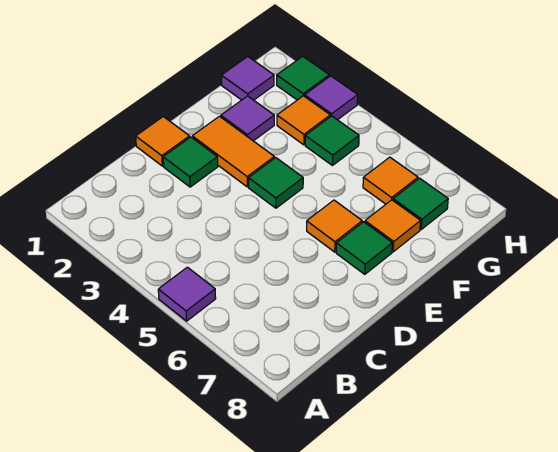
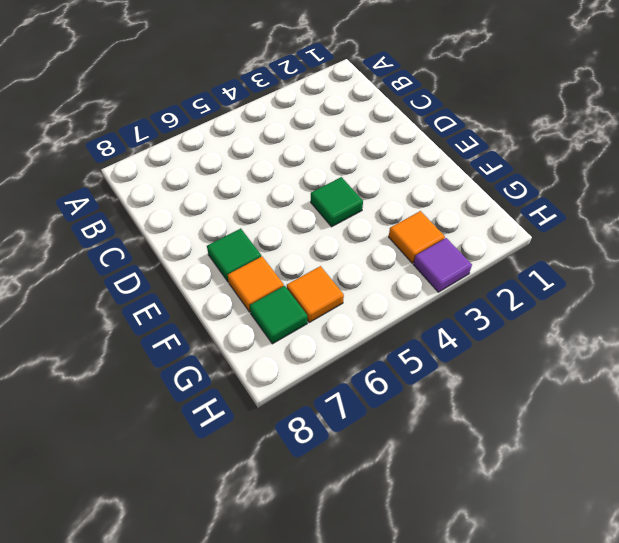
none -> purple 1x1 tile [158,267,216,321]
none -> orange 1x1 tile [136,117,190,166]
none -> green 1x1 tile [163,137,218,187]

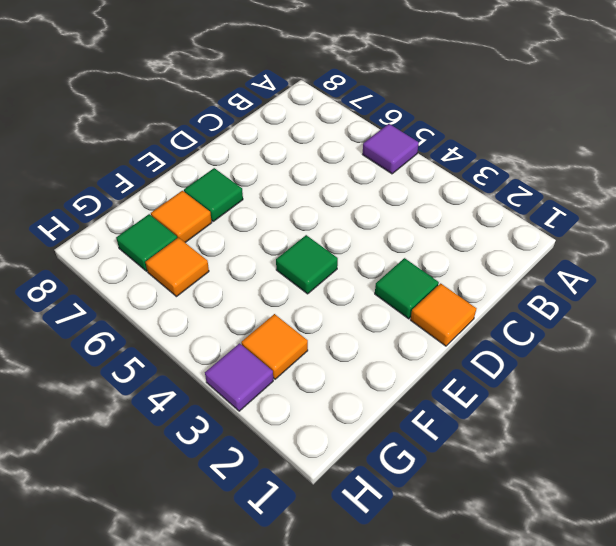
none -> orange 1x2 tile [192,116,274,187]
none -> orange 1x1 tile [307,200,362,252]
none -> purple 1x1 tile [221,96,274,141]

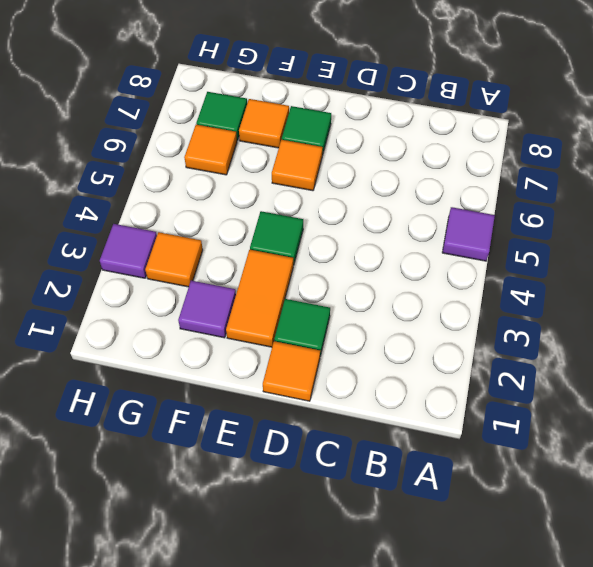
none -> purple 1x1 tile [221,57,274,100]
none -> green 1x1 tile [305,116,359,166]
none -> green 1x1 tile [277,56,329,100]

